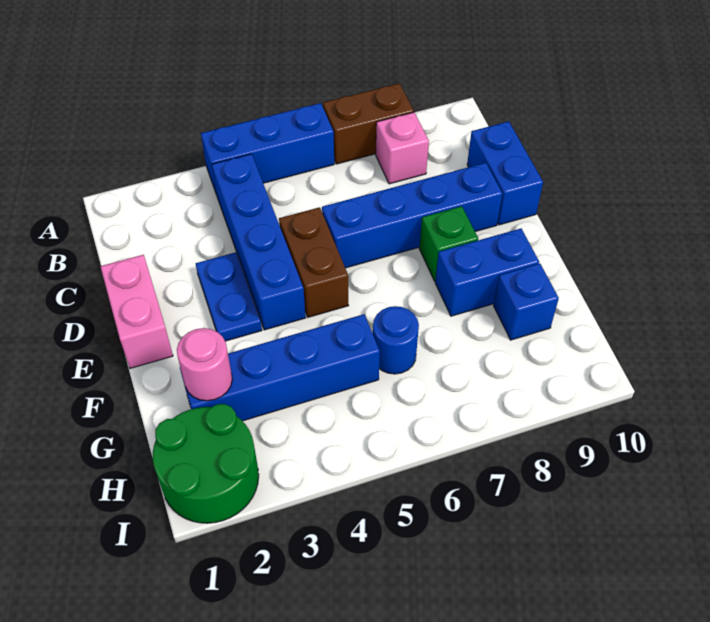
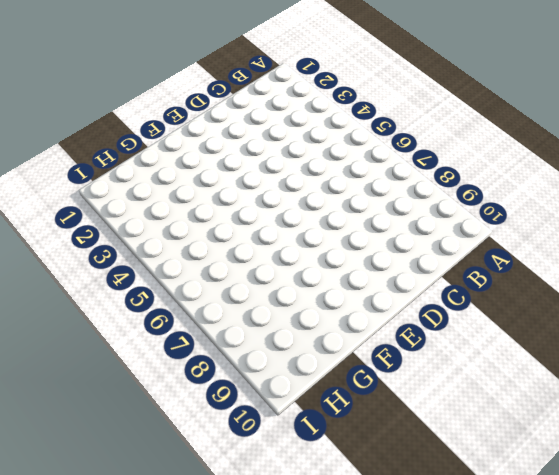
none -> blue 1x3 brick [201,103,334,194]
none -> brown 1x2 brick [323,83,414,164]
none -> blue 1x4 brick [212,154,306,330]

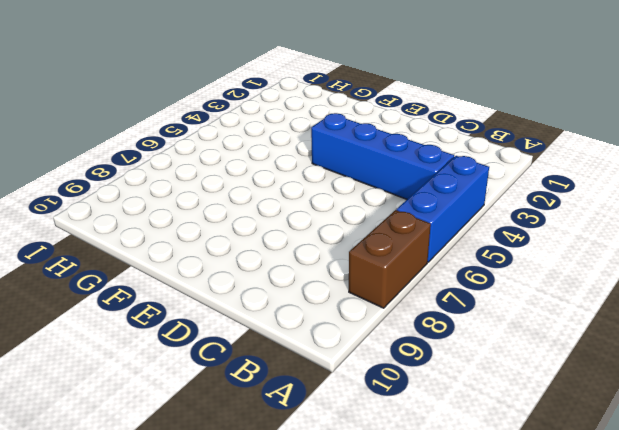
none -> pink 1x1 brick [376,112,429,184]
none -> blue 1x2 brick [467,121,543,225]
none -> pink 1x2 brick [100,255,173,368]

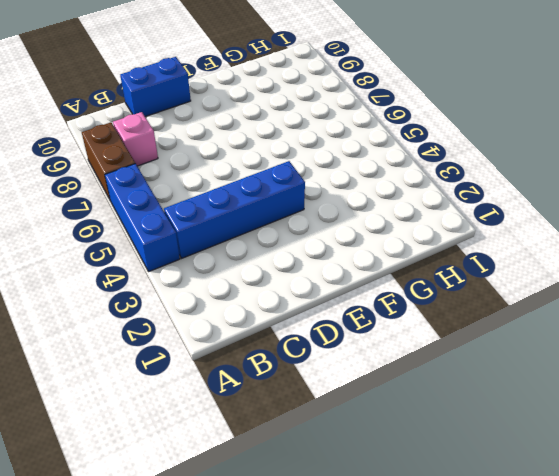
none -> pink 1x2 brick [100,255,173,368]
none -> blue 1x2 plate [196,252,262,341]
none -> brown 1x2 brick [279,207,349,317]

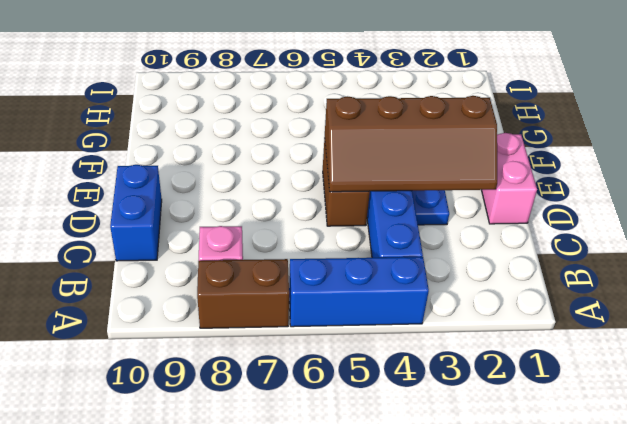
brown 2x4 slope [325,96,497,192] -> none
none -> blue 1x4 brick [322,163,502,268]
none -> green 1x1 brick [419,206,478,281]
none -> blue 1x2 brick [435,229,539,316]

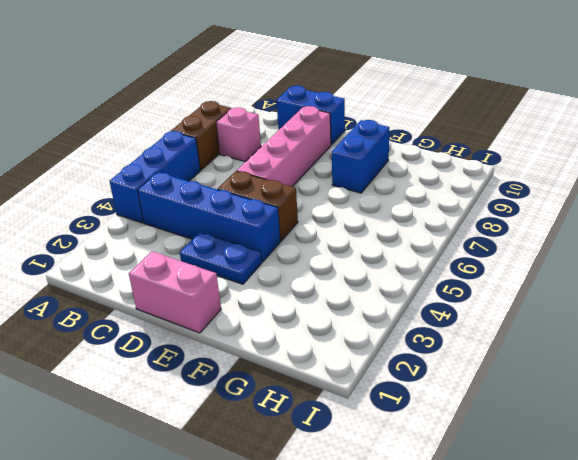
pink 1x4 brick [237,106,331,187] -> blue 1x4 brick [322,163,502,268]
none -> green 1x1 brick [419,206,478,281]
none -> blue 1x4 brick [180,314,380,421]
none -> blue 1x1 round brick [373,306,419,374]

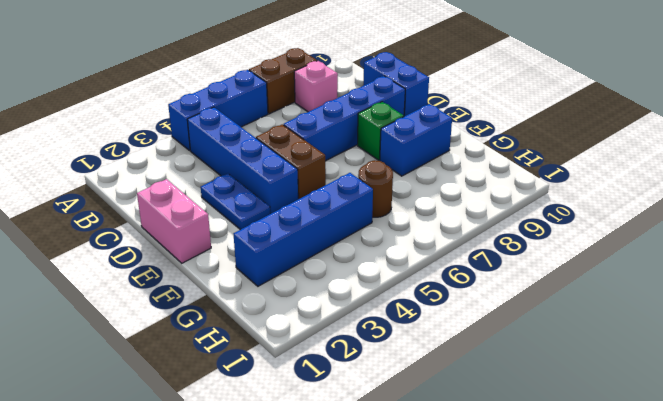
brown 1x1 round brick [358,160,393,217] -> blue 1x1 round brick [373,306,419,374]
none -> blue 1x1 brick [494,263,559,340]
none -> green 2x2 round brick [153,404,259,523]
none -> pink 1x1 round brick [177,328,232,401]

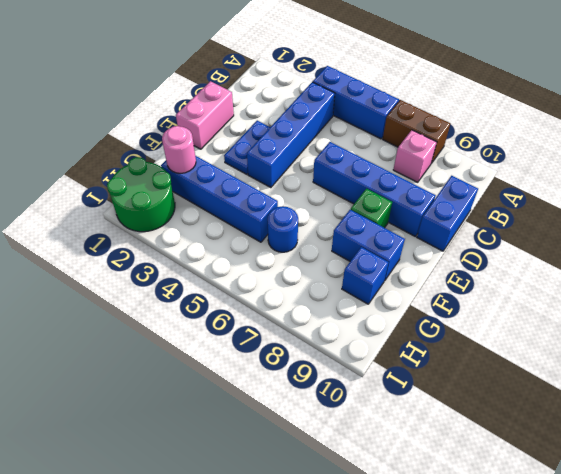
none -> brown 1x2 brick [279,207,349,317]

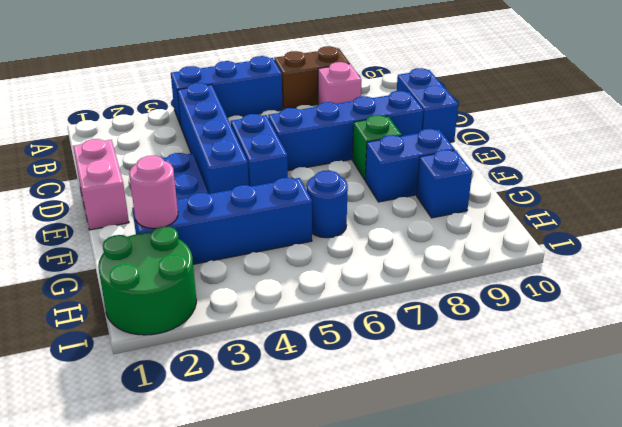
blue 1x2 brick [231,114,288,186] -> brown 1x2 brick [279,207,349,317]

